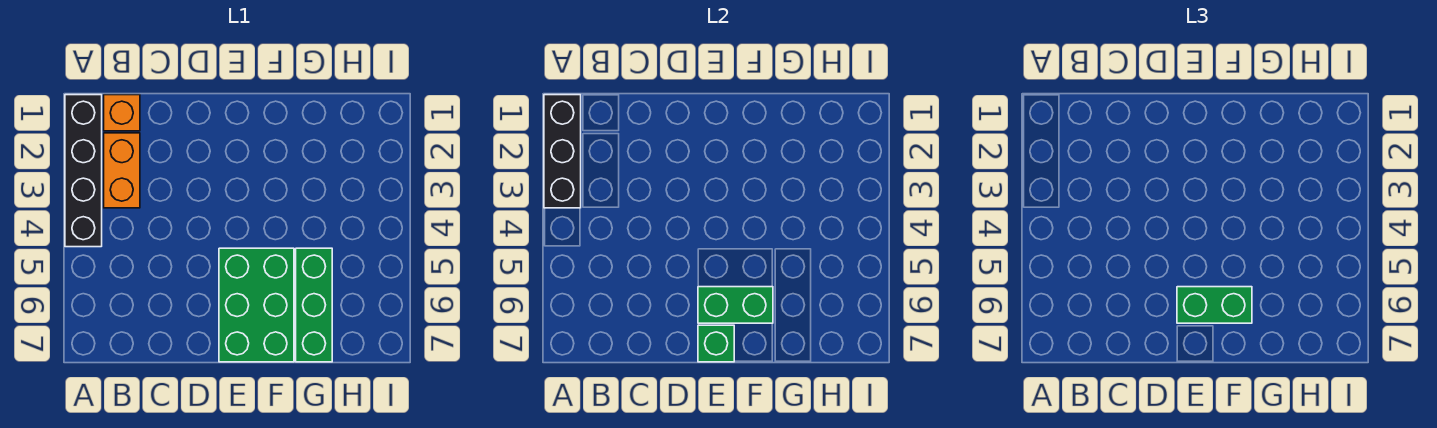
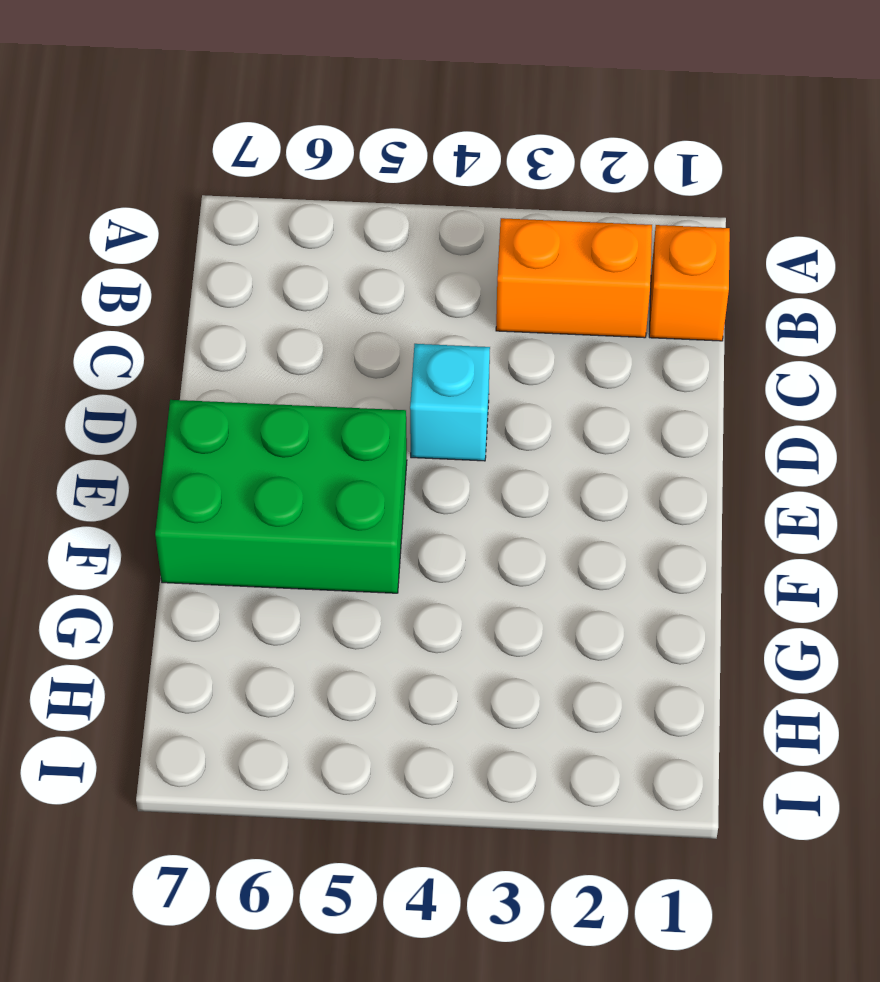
cyan 1x1 brick [410,344,490,461] -> none
none -> black 1x4 brick [65,95,102,247]
none -> green 1x3 brick [296,248,332,362]

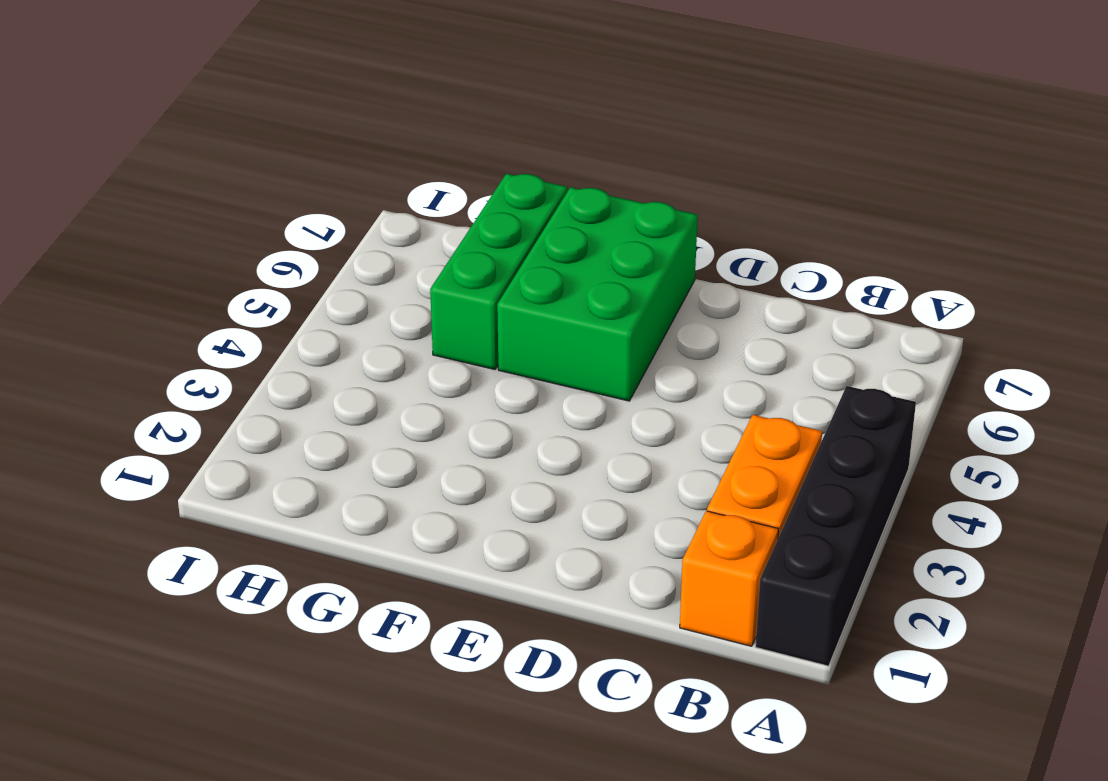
none -> black 1x3 brick [544,95,581,208]
none -> green 1x2 brick [698,287,773,323]

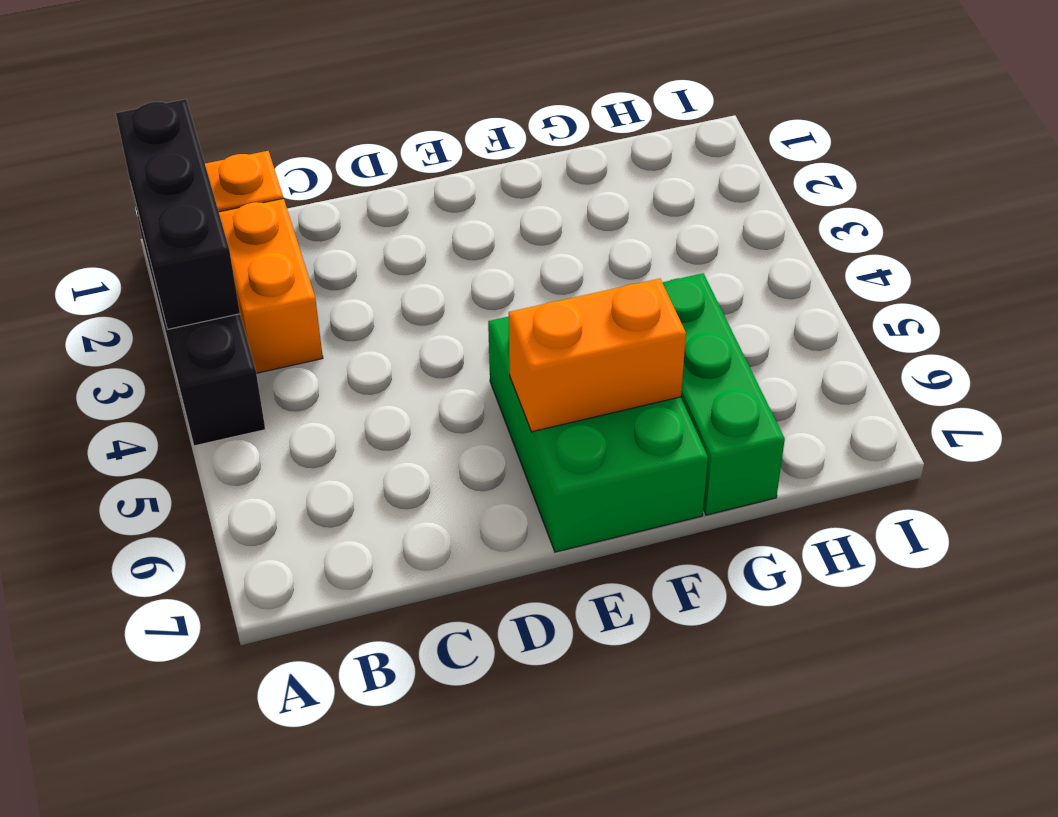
orange 1x2 brick [509,279,686,432] -> green 1x2 brick [698,287,773,323]
none -> green 1x1 brick [698,325,734,362]
none -> green 1x2 brick [1177,287,1252,323]

